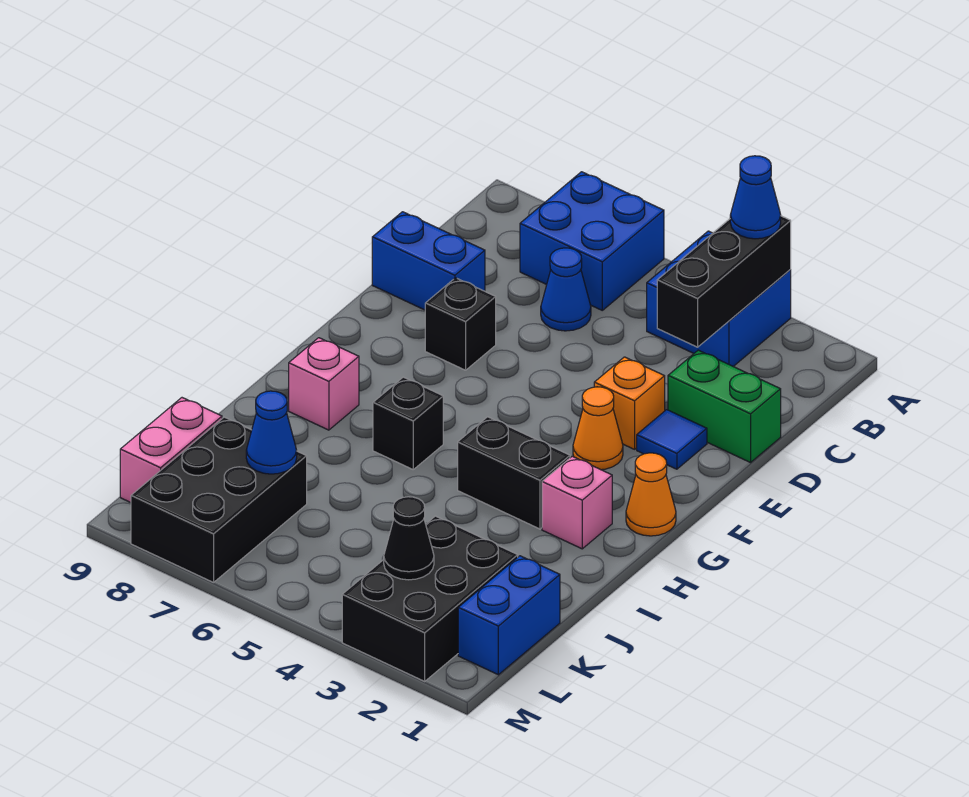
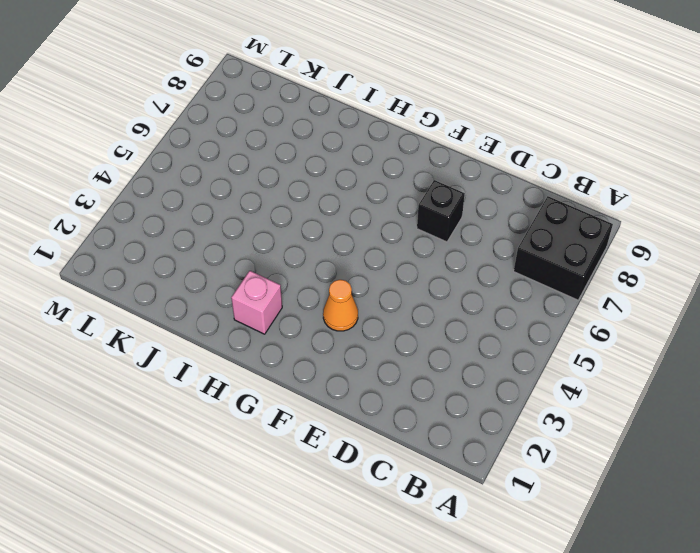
black 2x2 brick [514,196,613,300] -> blue 2x2 brick [520,172,664,310]
none -> blue 2x2 brick [647,231,791,366]
none -> blue 1x1 cone [541,248,591,331]
none -> green 1x2 brick [668,350,781,463]

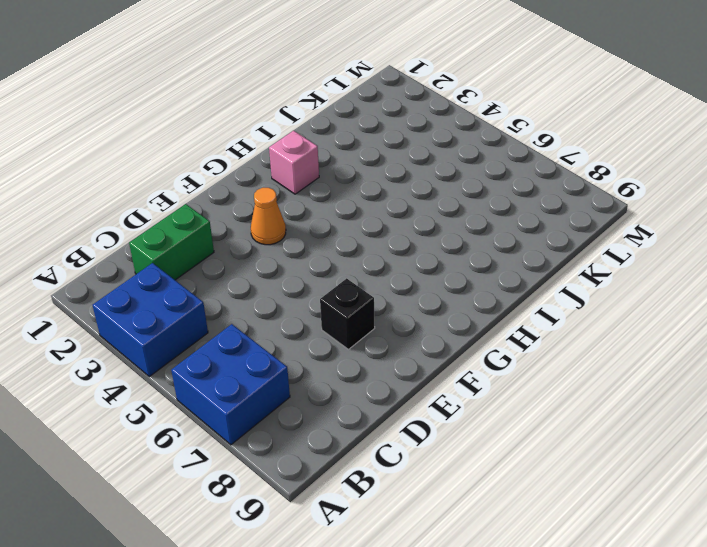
green 1x2 brick [129,204,214,280] -> green 1x2 brick turned to [668,350,781,463]
none -> blue 1x1 cone [541,248,591,331]
none -> blue 1x2 brick [372,212,485,310]
none -> blue 1x1 tile [637,410,707,469]

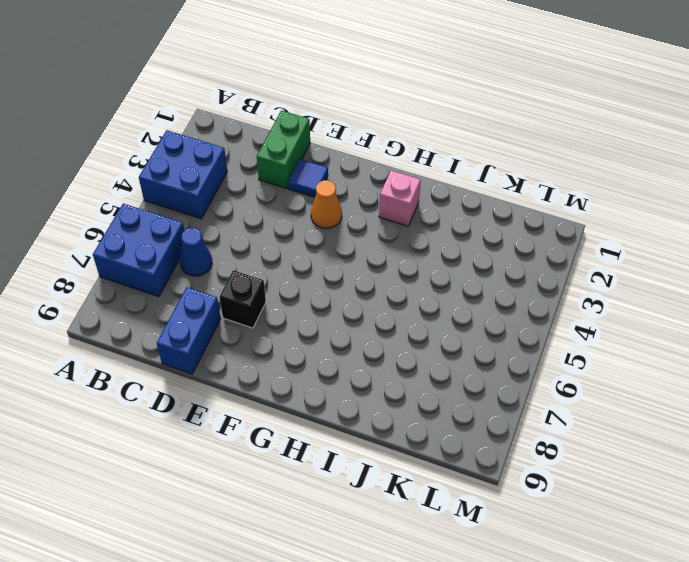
none -> orange 1x1 brick [594,357,665,449]
none -> orange 1x1 cone [626,453,676,536]
none -> black 1x2 brick [458,417,570,529]

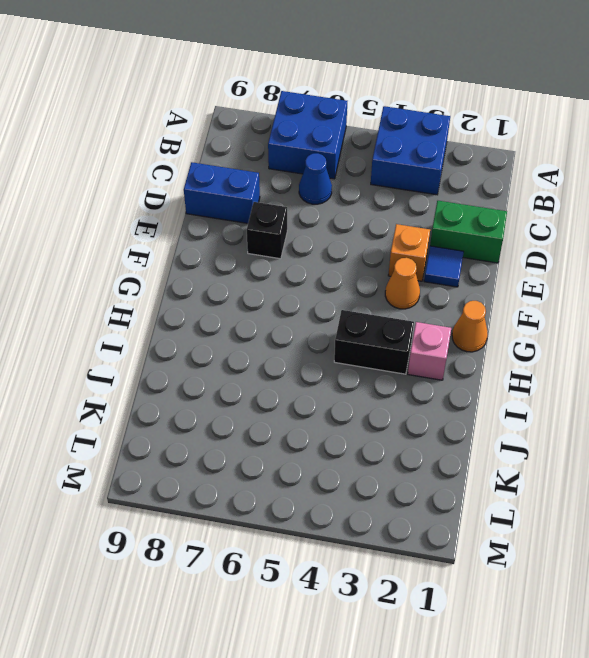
none -> black 1x1 brick [373,377,443,469]
none -> pink 1x1 brick [289,338,359,430]
none -> blue 1x2 brick [458,556,560,675]

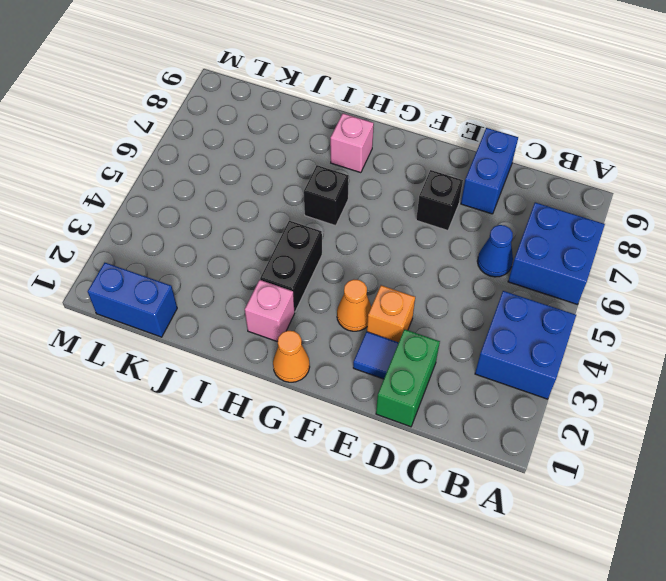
none -> black 2x3 brick [342,516,518,681]
none -> black 2x3 brick [131,417,307,583]
none -> pink 1x2 brick [120,398,222,503]

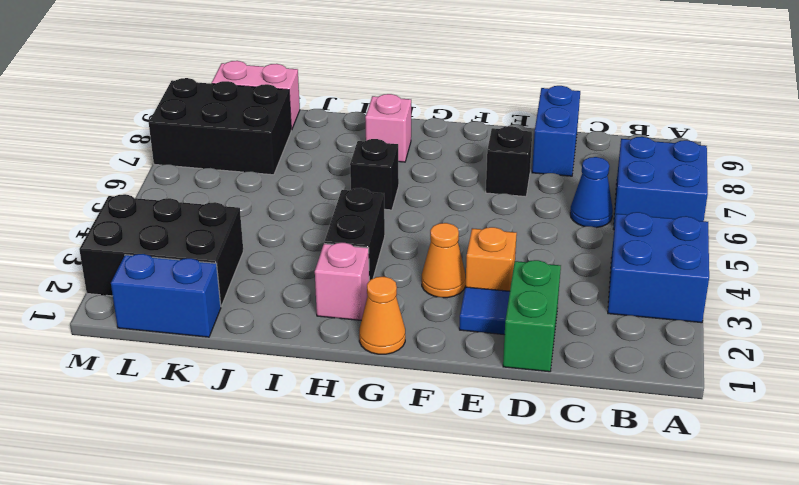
none -> black 1x3 brick [657,216,791,347]
none -> blue 1x1 cone [246,391,297,474]
none -> black 1x1 cone [384,497,434,580]

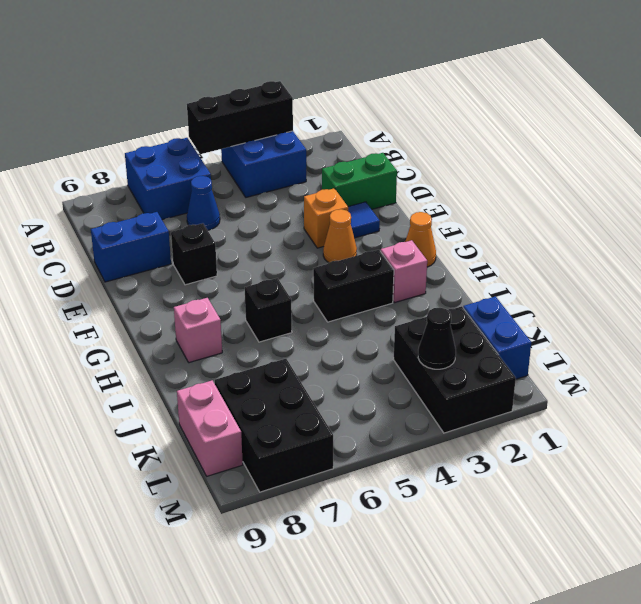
black 1x3 brick [187,81,293,154] -> black 1x3 brick turned to [657,216,791,347]
none -> blue 1x1 cone [246,391,297,474]
none -> blue 1x1 cone [730,156,781,239]

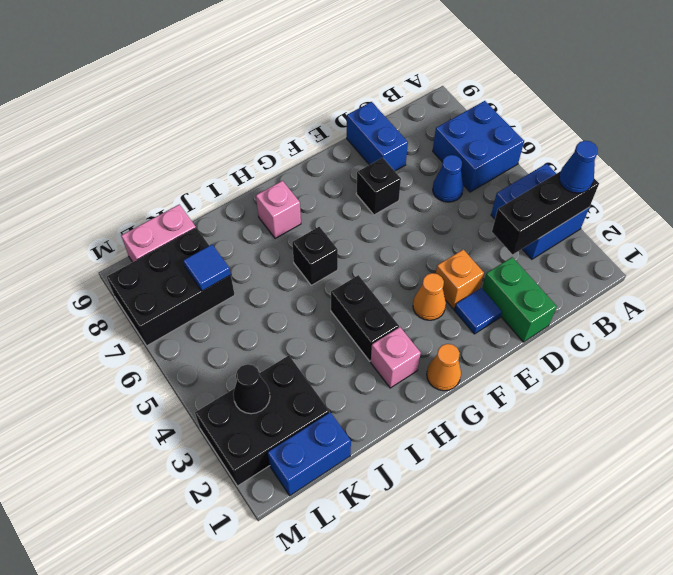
blue 1x1 tile [183,245,231,291] -> blue 1x1 cone [246,391,297,474]

